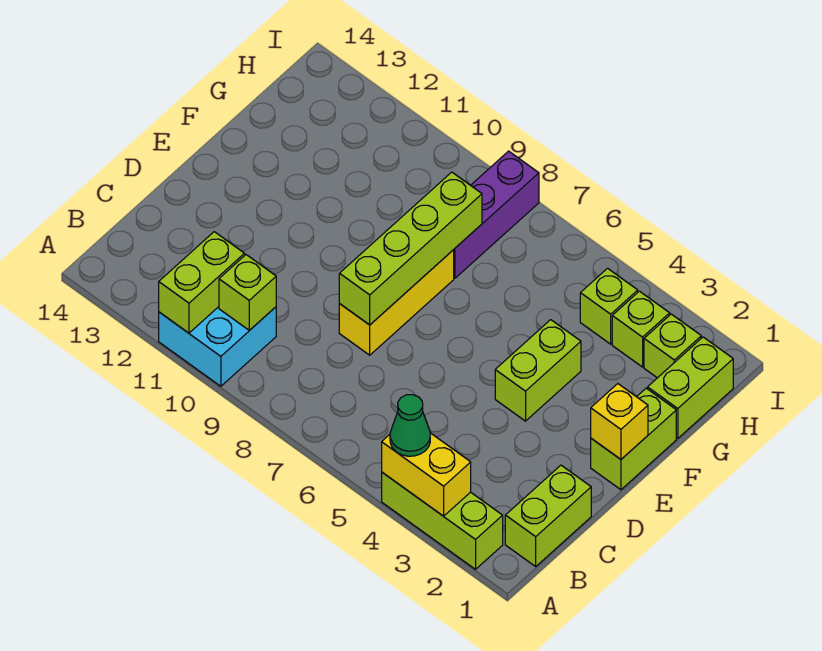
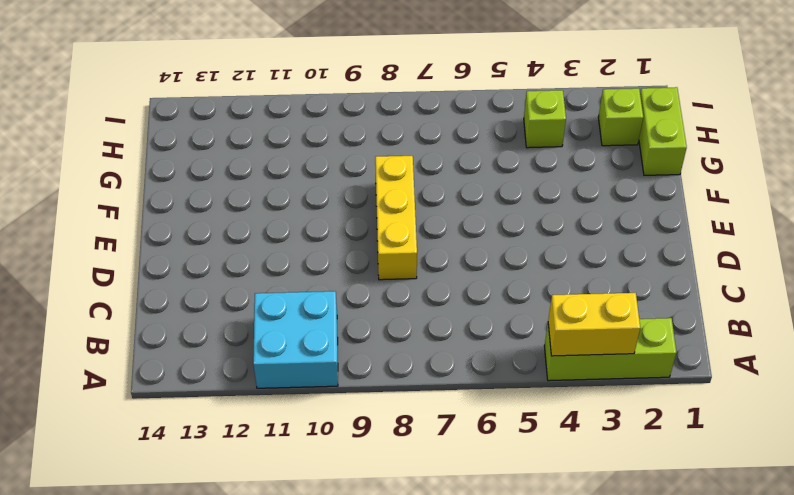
none -> lime 1x2 brick [505,465,591,566]
none -> lime 1x2 brick [591,388,676,490]
none -> lime 1x2 brick [495,320,581,421]

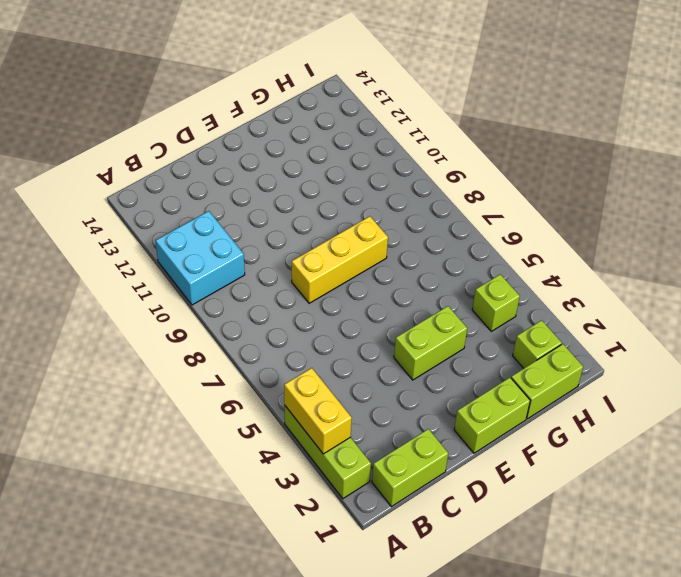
none -> purple 1x3 brick [454,151,539,278]
none -> lime 1x1 brick [612,291,670,367]
none -> lime 1x2 brick [159,232,245,333]

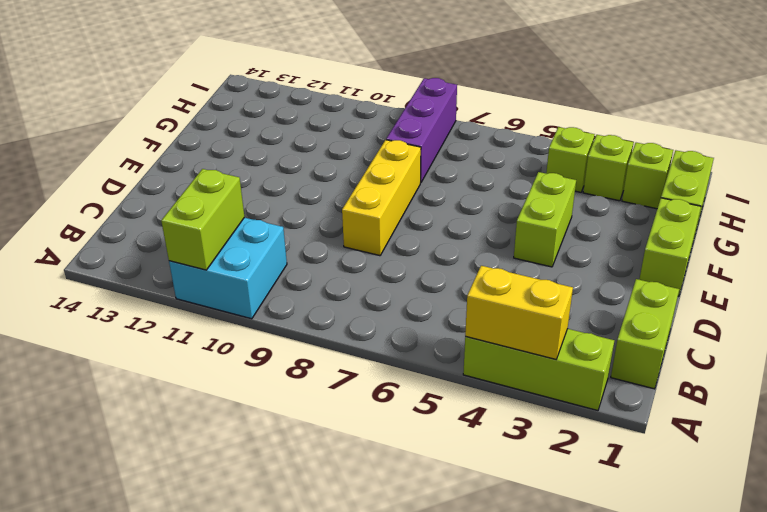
none -> lime 1x1 brick [219,255,276,330]
none -> lime 1x4 brick [339,172,482,325]
none -> yellow 1x1 brick [591,384,648,459]

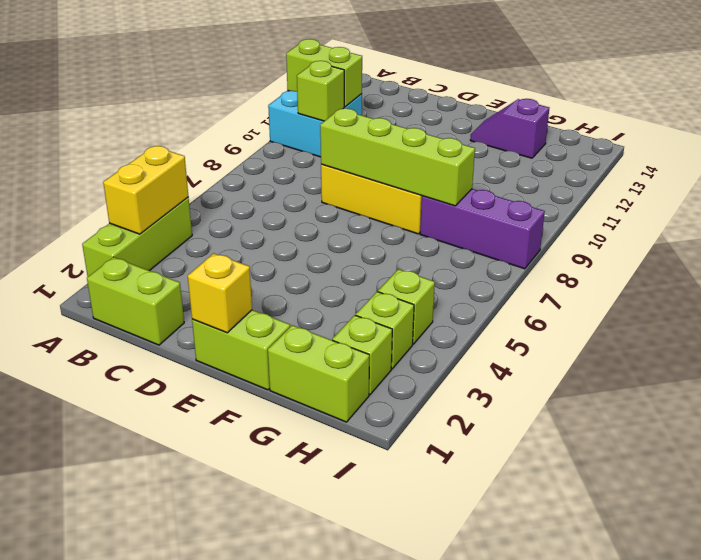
purple 1x2 slope [470,99,549,158] -> none
none -> lime 1x2 brick [495,320,581,421]
none -> green 1x1 cone [390,395,430,456]

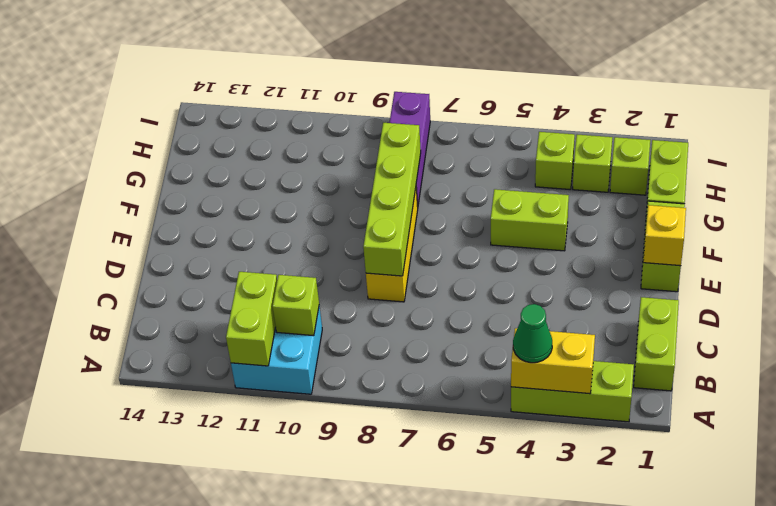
lime 1x2 brick [491,189,569,251] -> lime 1x2 brick turned to [495,320,581,421]

